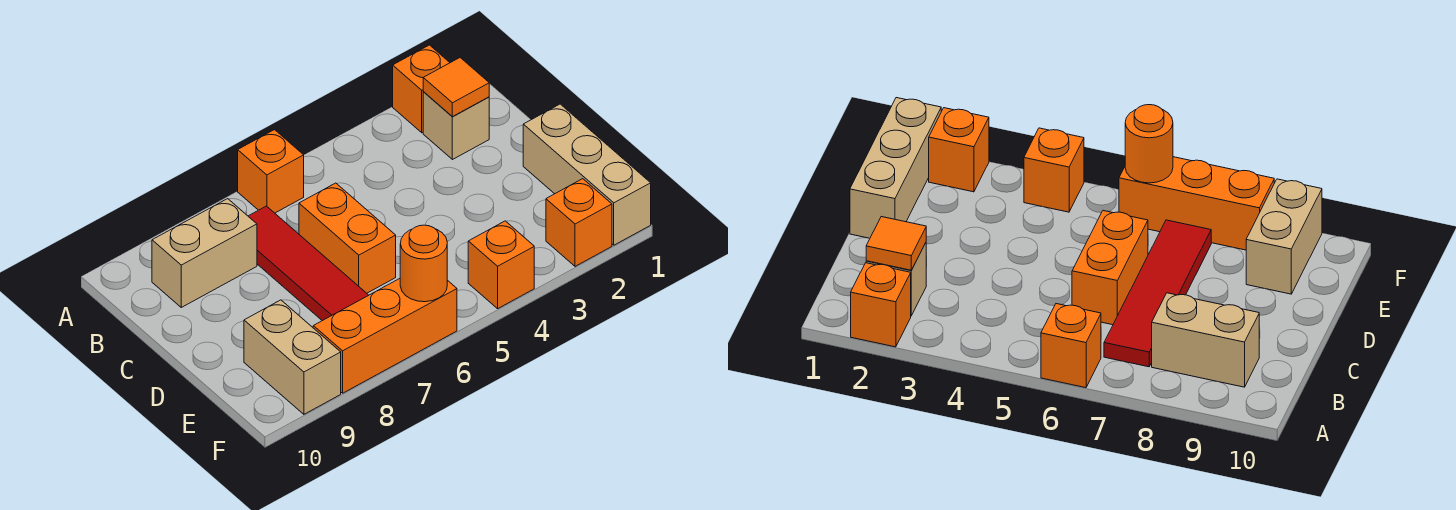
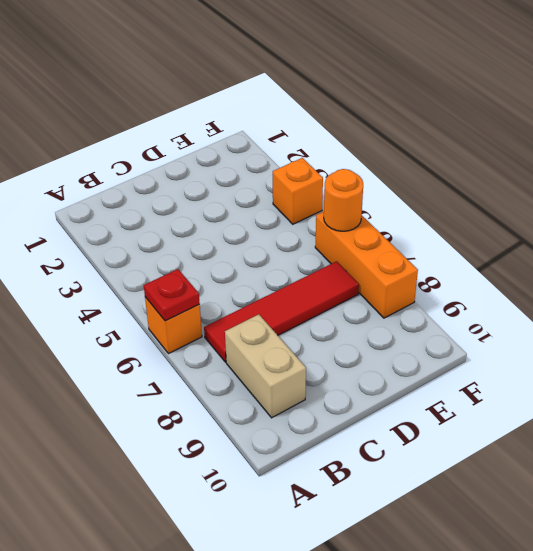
red 1x1 plate [144,269,200,321] -> none
none -> orange 1x1 brick [393,45,450,133]
none -> tan 1x1 brick [423,92,489,160]
none -> orange 1x2 brick [299,183,396,293]

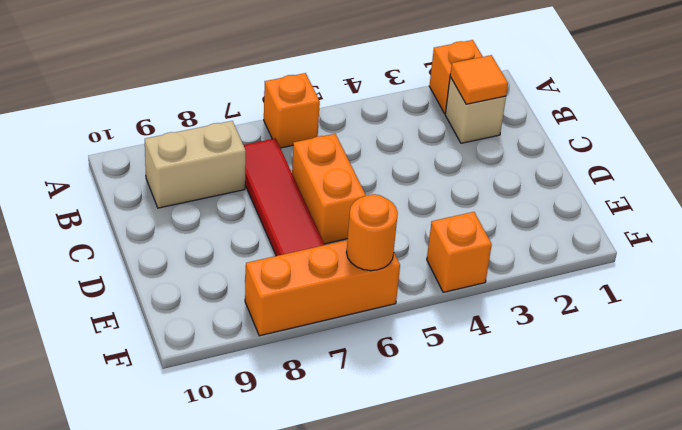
none -> tan 1x3 brick [523,104,651,245]
none -> tan 1x2 brick [244,300,341,414]
none -> orange 1x1 brick [546,179,612,266]

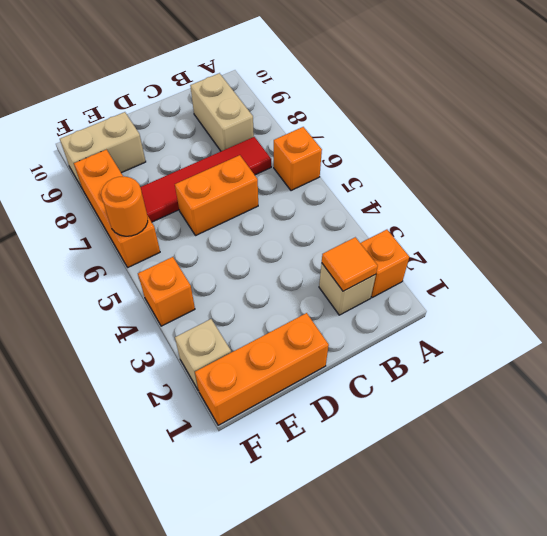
orange 1x3 brick [195,313,329,425] -> tan 1x3 brick [523,104,651,245]
tan 1x1 brick [175,319,231,391] -> orange 1x1 brick [546,179,612,266]

